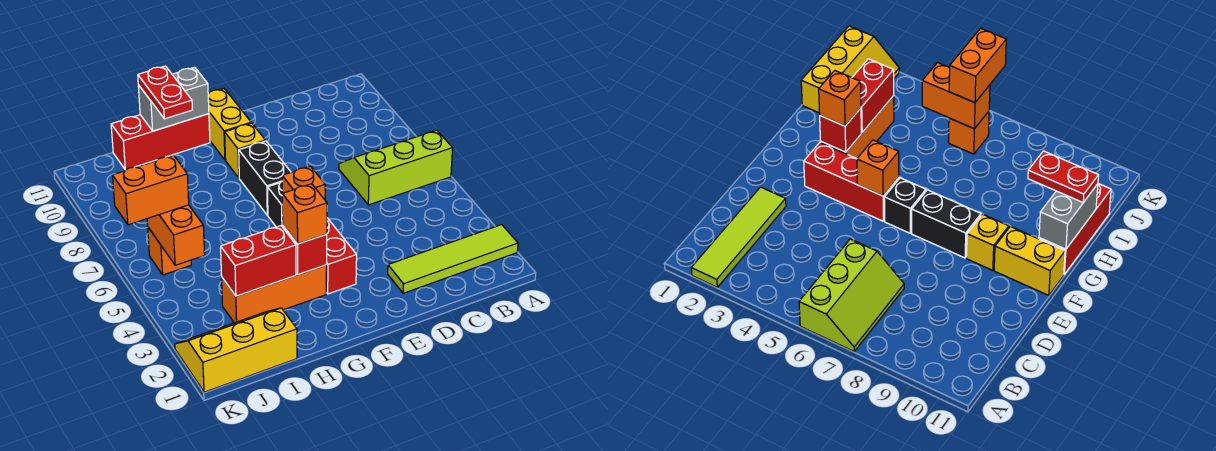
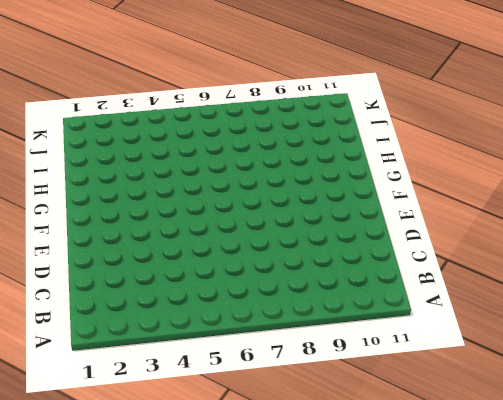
none -> lime 1x4 tile [388,225,518,293]
none -> lime 2x3 slope [339,130,453,205]
none -> red 1x3 brick [326,218,357,294]

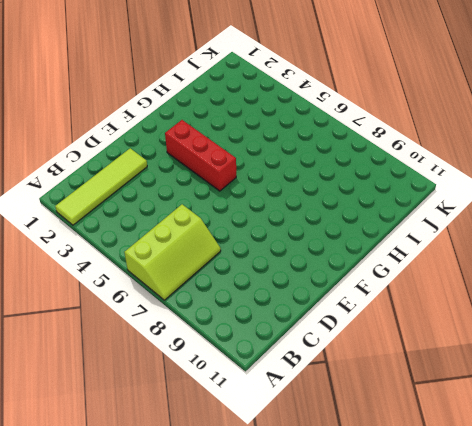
none -> black 1x1 brick [268,182,283,227]
none -> black 1x2 brick [239,141,291,215]
none -> yellow 1x1 brick [225,123,265,178]

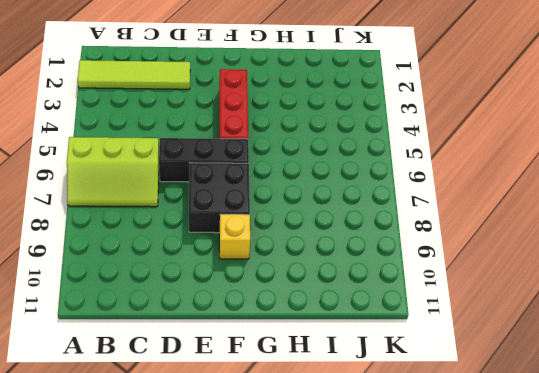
black 1x3 brick [159,138,249,182] -> black 1x1 brick [268,182,283,227]
black 2x2 brick [189,163,250,233] -> black 1x2 brick [239,141,291,215]
none -> yellow 1x2 brick [208,89,251,160]
none -> orange 1x3 brick [222,265,327,323]
none -> red 1x3 brick [111,114,210,170]

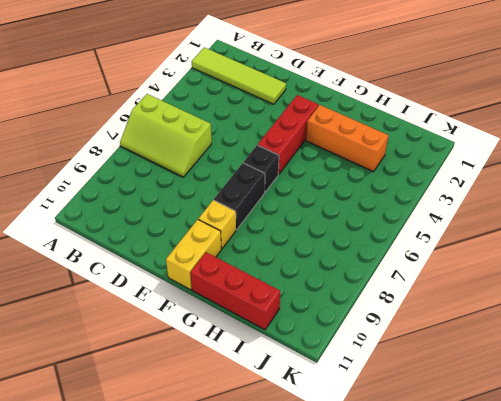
none -> yellow 2x3 slope [175,308,297,392]
none -> orange 1x1 brick [148,228,191,275]
none -> orange 1x1 brick [282,166,325,200]

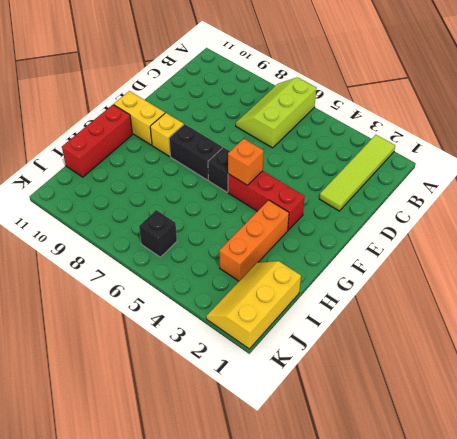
black 1x1 brick [139,210,177,257] -> orange 1x1 brick [148,228,191,275]
none -> red 1x1 brick [283,226,327,275]
none -> grey 1x2 brick [138,67,209,131]
none -> red 1x2 brick [221,226,296,296]

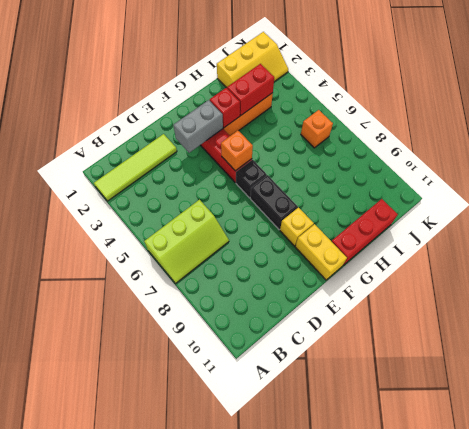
grey 1x2 brick [173,100,223,153] -> grey 1x2 brick moved to [138,67,209,131]
none -> orange 1x2 brick [147,205,205,265]
none -> orange 1x1 brick [282,184,327,244]
none -> red 1x2 plate [138,66,192,119]

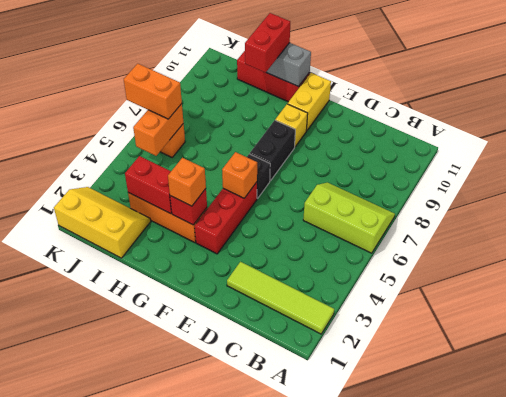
red 1x2 brick [245,13,290,73] -> red 1x2 plate [138,66,192,119]

